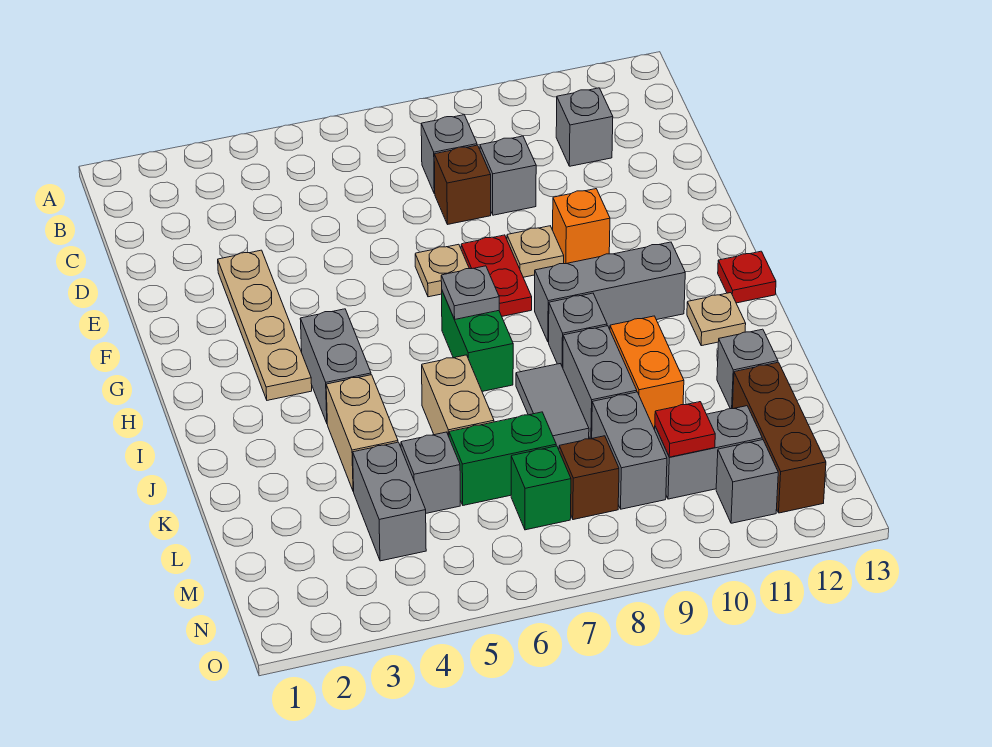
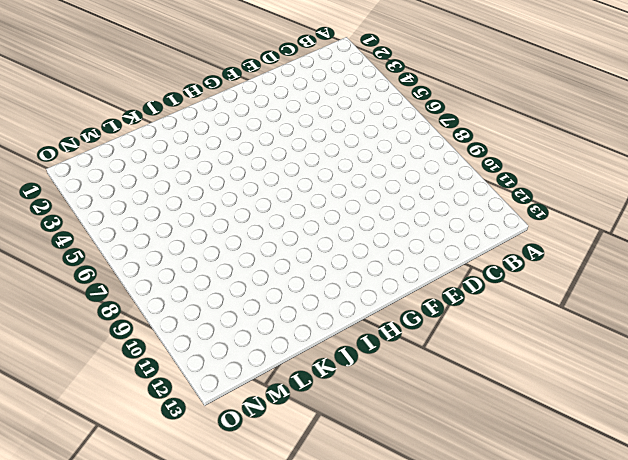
none -> grey 1x1 brick [421,115,477,194]
none -> grey 1x1 brick [556,88,613,166]
none -> brown 1x1 brick [434,145,491,224]
none -> grey 1x1 brick [480,136,536,215]

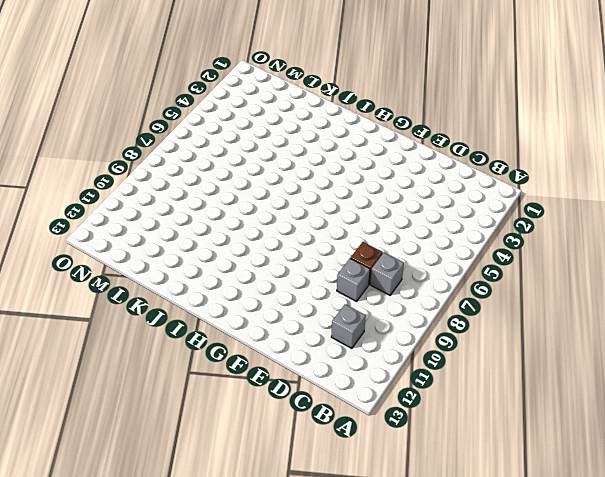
none -> tan 1x4 plate [218,250,312,400]
none -> tan 1x1 plate [415,244,469,297]
none -> red 1x2 plate [461,235,532,316]
none -> tan 1x1 plate [507,226,564,277]

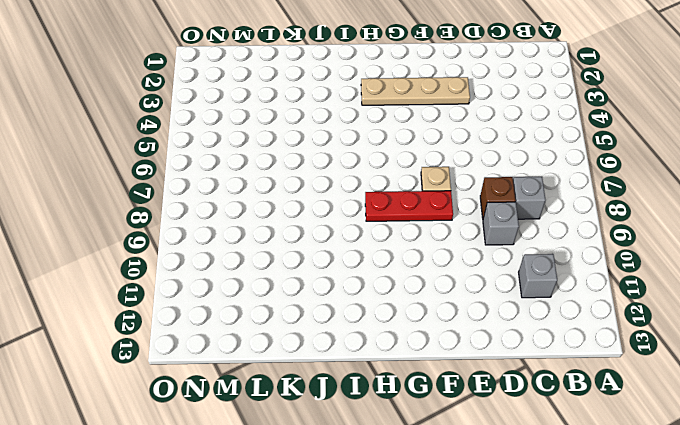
red 1x3 plate [365,191,453,221] -> red 1x2 plate [461,235,532,316]
none -> tan 1x1 plate [507,226,564,277]
none -> orange 1x1 brick [553,189,610,264]
none -> grey 1x2 brick [300,309,371,423]
none -> green 1x2 brick [442,291,513,391]

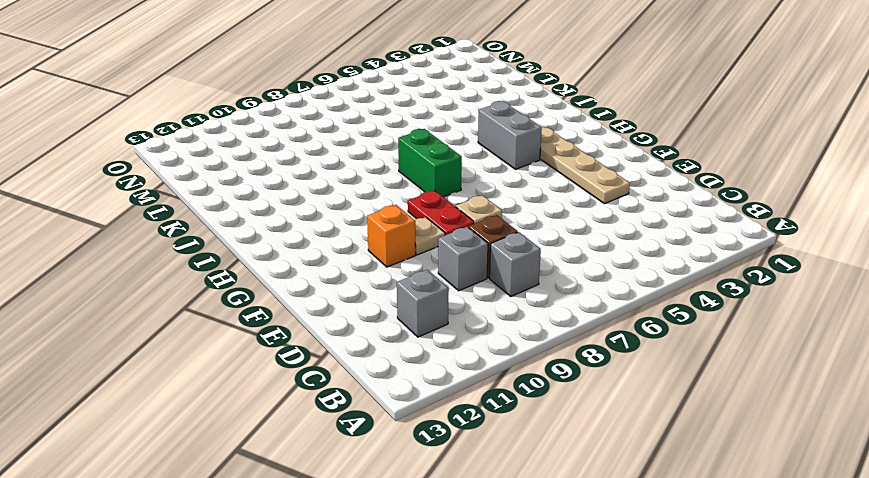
none -> grey 1x3 brick [535,242,685,342]
none -> red 1x1 plate [718,251,776,303]
none -> grey 1x1 brick [549,293,607,368]
none -> tan 1x1 plate [687,293,746,346]

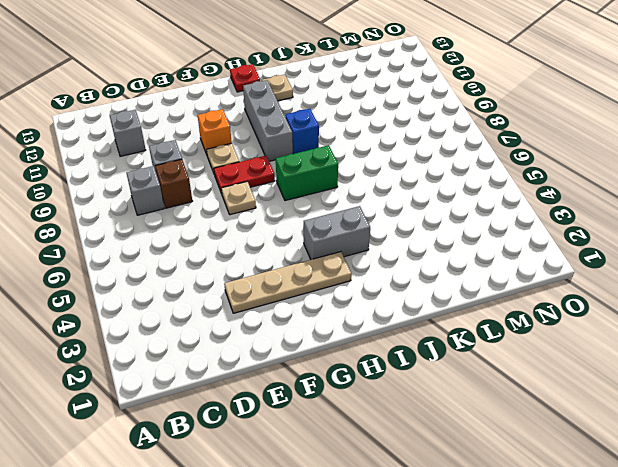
blue 1x1 brick [285,109,319,154] -> grey 1x1 brick [549,293,607,368]
none -> tan 1x2 brick [326,375,398,492]
none -> tan 1x2 brick [422,355,494,436]
none -> grey 1x2 tile [516,364,589,448]
none -> grey 1x2 brick [563,326,637,439]

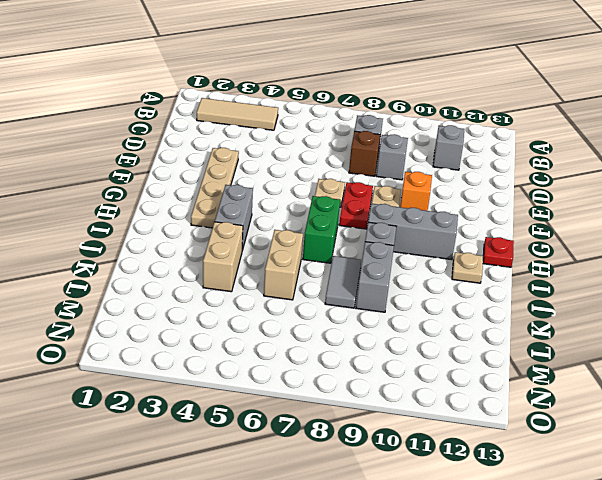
tan 1x3 tile [197,98,278,130] -> none
none -> orange 1x2 brick [610,316,684,428]
none -> grey 1x1 brick [717,329,778,409]
none -> grey 1x2 brick [353,442,426,561]
none -> grey 1x1 brick [401,432,460,513]

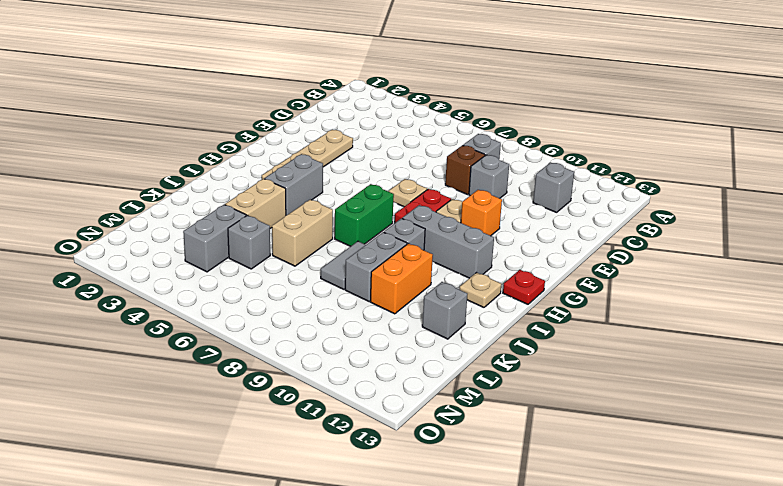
none -> green 1x2 brick [449,412,556,505]
none -> grey 1x2 brick [592,392,667,509]
none -> brown 1x3 brick [732,362,826,513]
none -> green 1x1 brick [511,446,571,530]

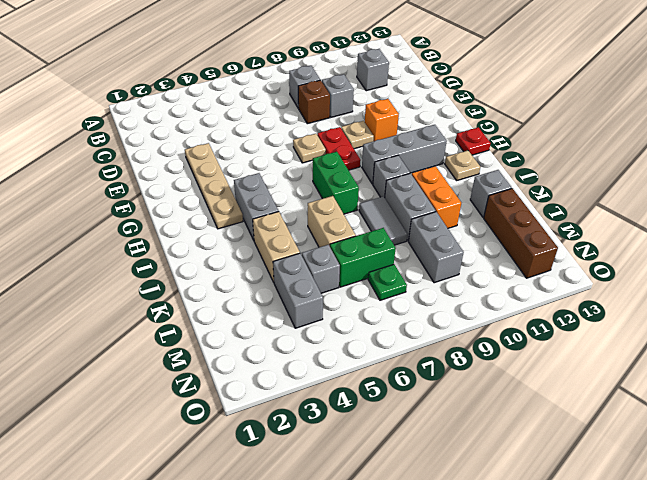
green 1x1 plate [368,264,407,300] -> green 1x1 brick [511,446,571,530]
none -> brown 1x1 brick [559,436,619,520]
none -> grey 1x2 brick [655,406,762,499]
none -> grey 1x1 brick [716,440,778,523]
none -> grey 1x1 plate [441,266,499,319]

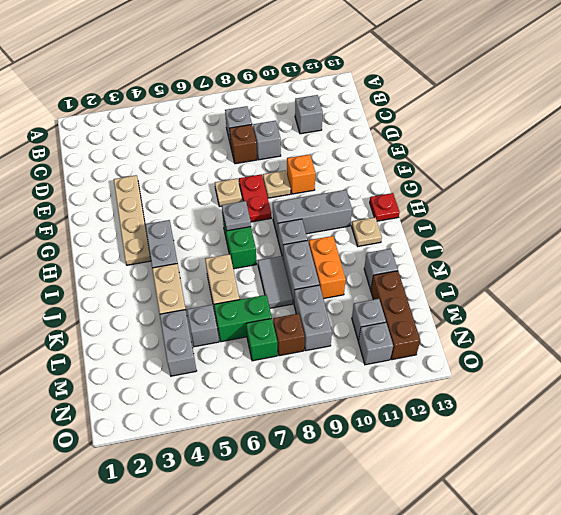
grey 1x1 brick [352,299,386,341] -> grey 1x2 brick [655,406,762,499]
none -> red 1x1 plate [655,402,715,457]

